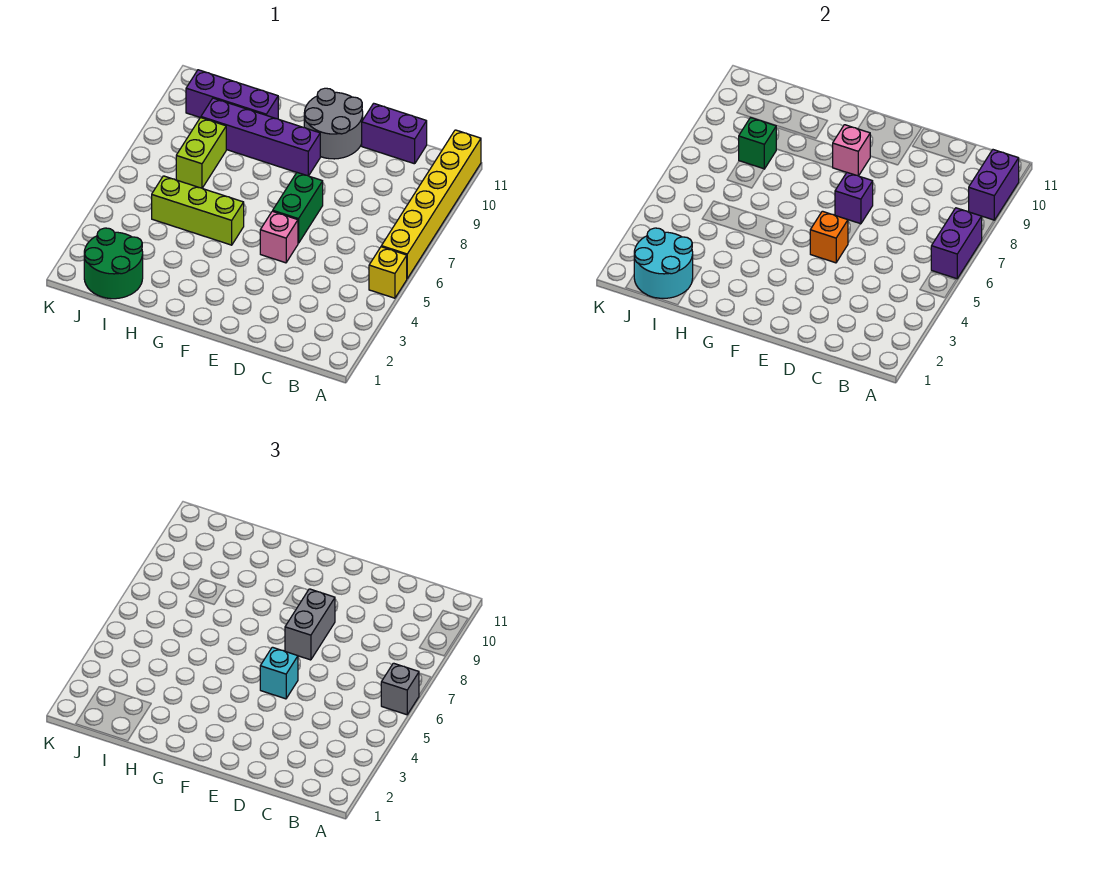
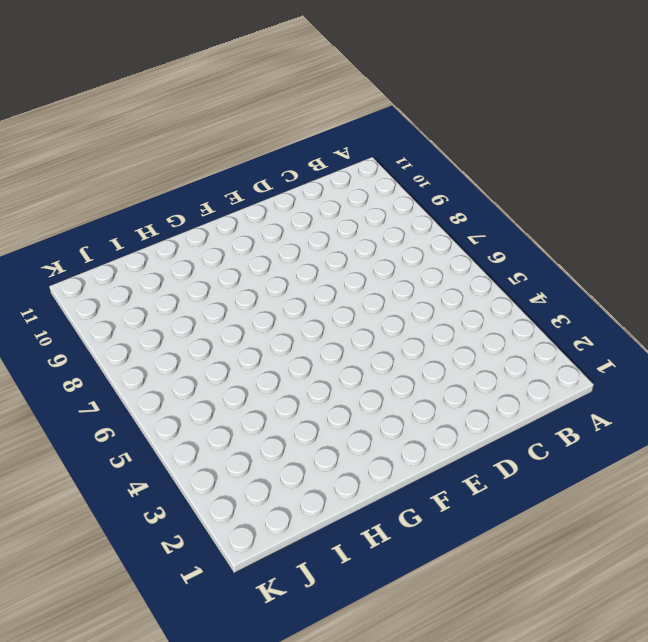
none -> yellow 1x1 brick [369,247,407,298]
none -> yellow 1x6 brick [381,130,481,279]
none -> purple 1x2 brick [362,103,427,164]

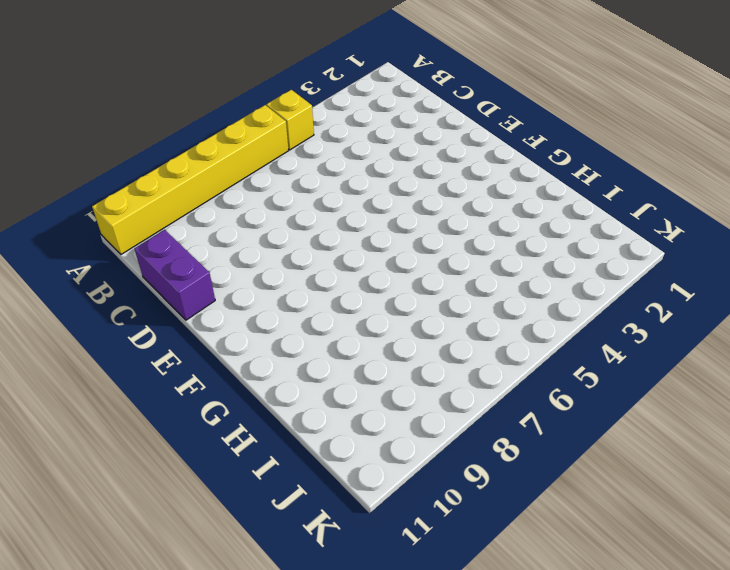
none -> pink 1x1 brick [260,211,298,263]
none -> green 1x2 brick [273,173,323,243]
none -> grey 2x2 round brick [304,88,363,159]

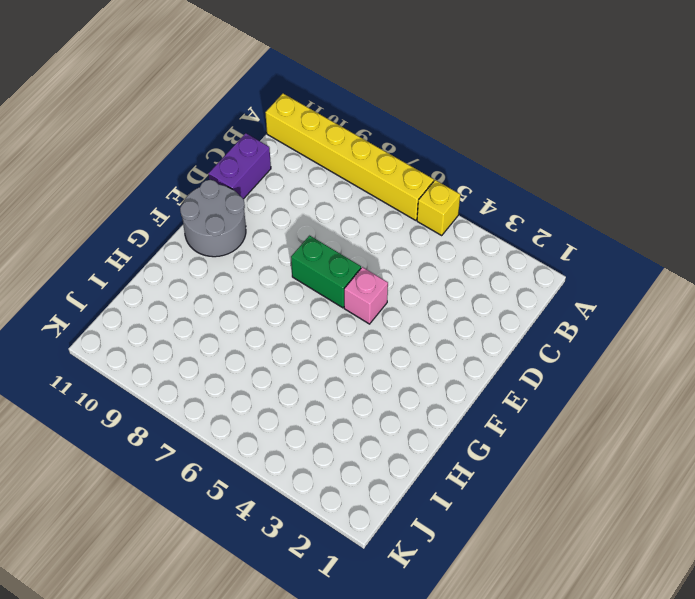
none -> purple 1x4 brick [201,98,320,176]
none -> lime 1x3 brick [152,176,244,245]
none -> purple 1x3 brick [186,70,278,119]

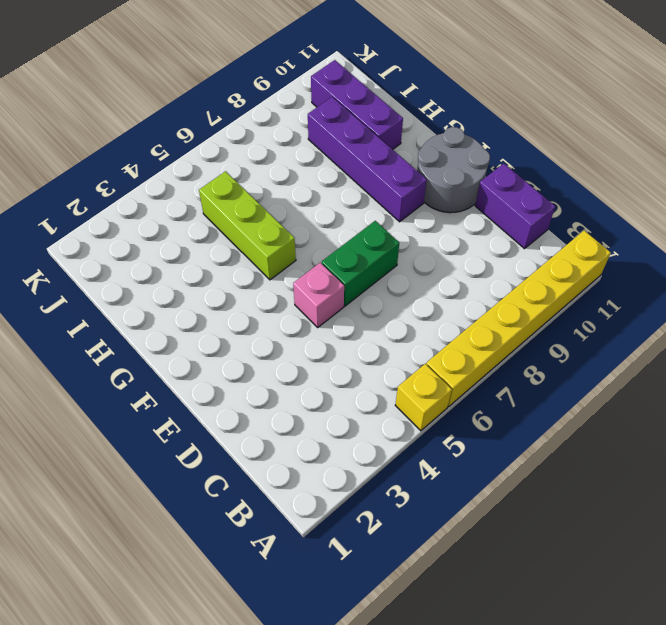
none -> green 2x2 round brick [84,228,143,299]
none -> lime 1x2 brick [176,118,226,188]
none -> purple 1x2 brick [931,208,982,279]

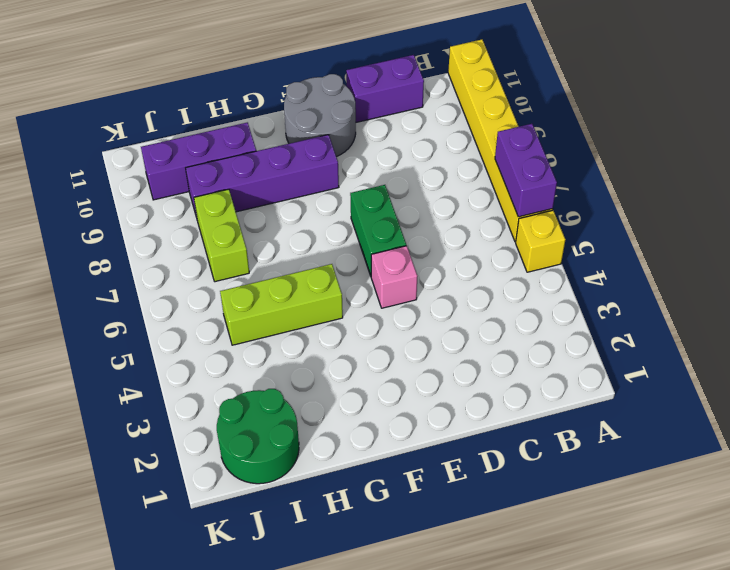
none -> purple 1x2 brick [969,150,1019,220]
none -> orange 1x1 brick [810,211,848,263]
none -> purple 1x1 brick [835,173,873,224]

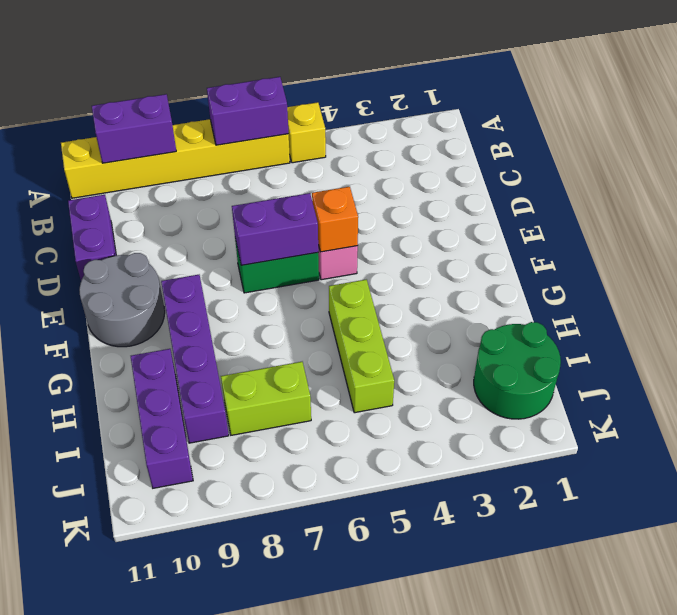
purple 1x2 brick [232,193,318,265] -> purple 1x1 brick [835,173,873,224]
none -> pink 1x1 brick [833,125,870,176]
none -> cyan 2x2 round brick [634,228,693,298]
none -> green 1x1 brick [739,117,776,169]

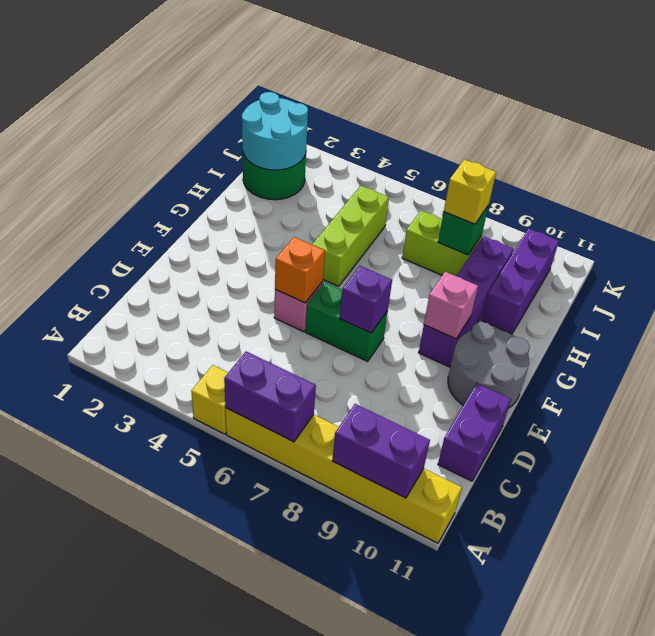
yellow 1x1 brick [444,160,496,224] -> none
none -> grey 1x1 brick [381,663,419,715]
none -> cyan 1x1 brick [260,647,298,699]
none -> grey 1x2 brick [285,589,335,660]

